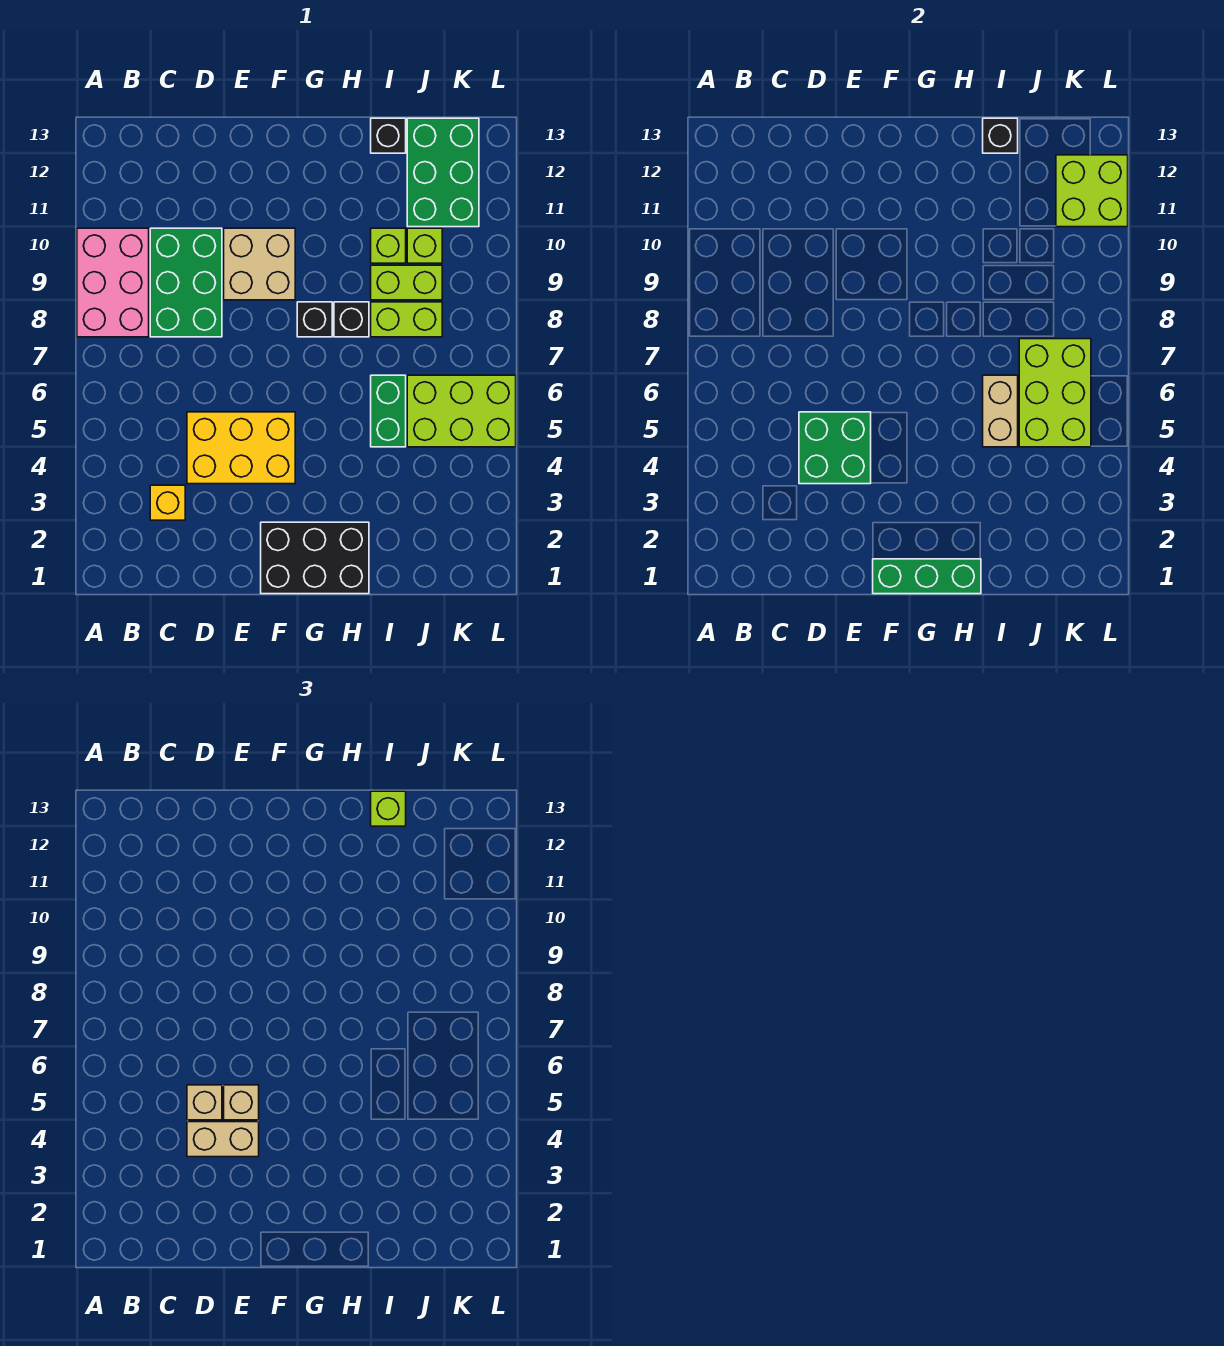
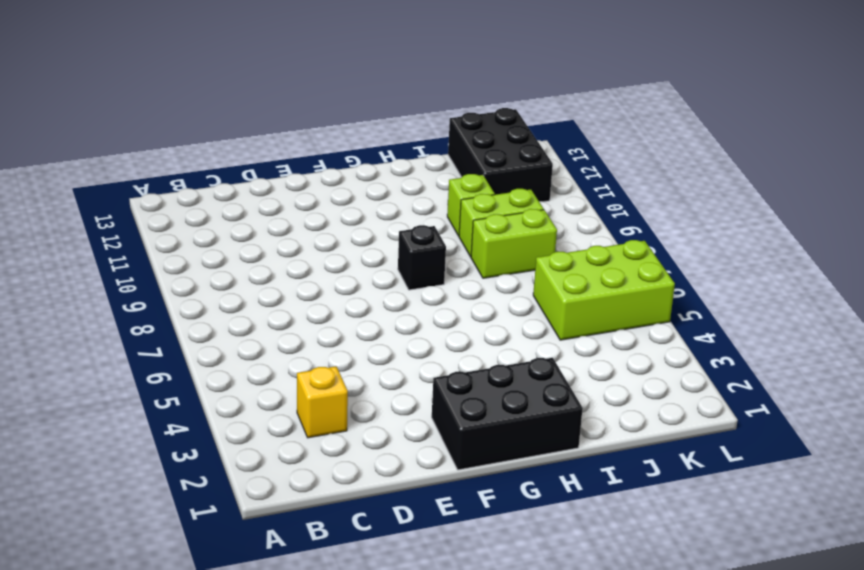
black 2x3 brick [448,108,553,202] -> green 2x3 brick [407,118,479,227]
none -> pink 2x3 brick [77,228,149,337]
none -> green 2x3 brick [150,228,222,337]
none -> yellow 2x3 brick [187,412,295,484]

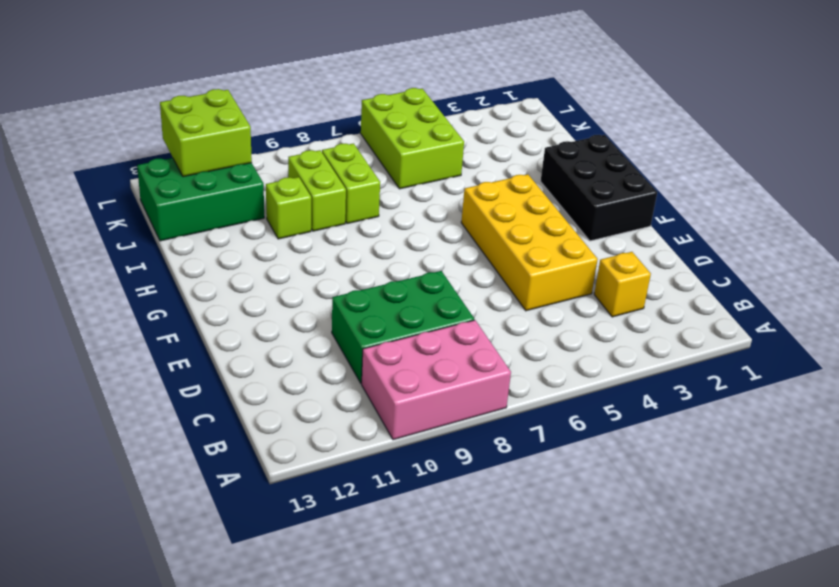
yellow 2x4 brick [461,174,598,311] -> yellow 2x3 brick [187,412,295,484]
none -> tan 2x2 brick [224,228,295,300]
none -> black 1x1 brick [297,302,332,337]
none -> black 1x1 brick [334,302,369,337]

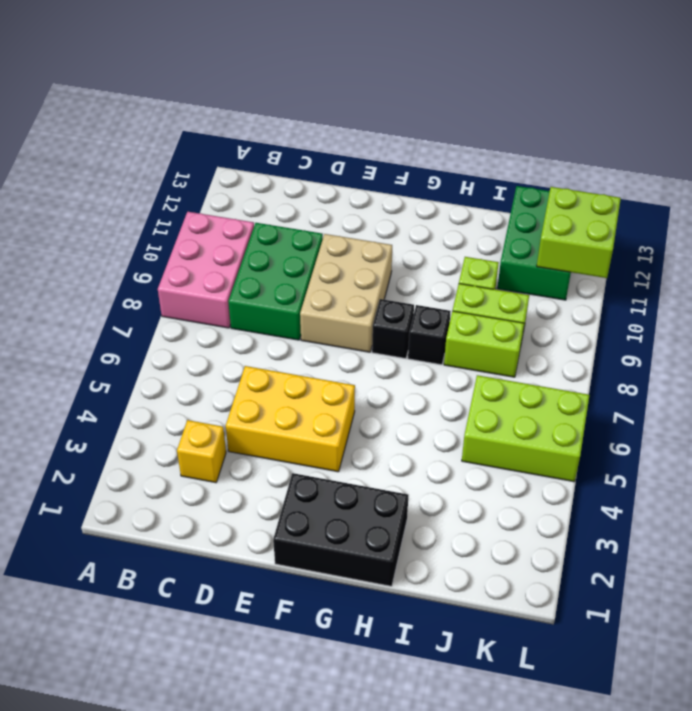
tan 2x3 brick [300,234,392,352] -> tan 2x2 brick [224,228,295,300]
none -> green 1x2 brick [371,375,406,447]
none -> black 1x1 brick [371,118,406,153]
none -> lime 1x1 brick [407,228,442,263]

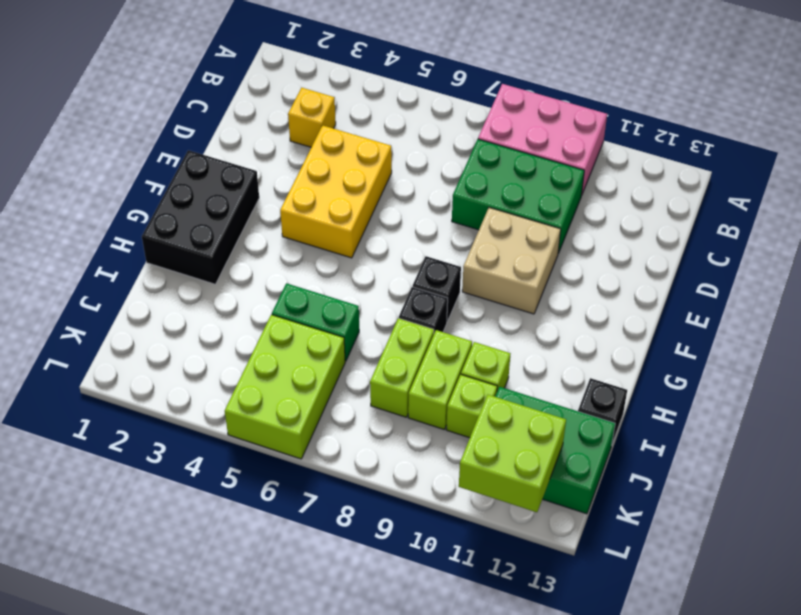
none -> green 2x2 brick [799,412,871,484]
none -> green 1x3 brick [873,559,981,594]
none -> tan 1x2 brick [983,375,1018,447]

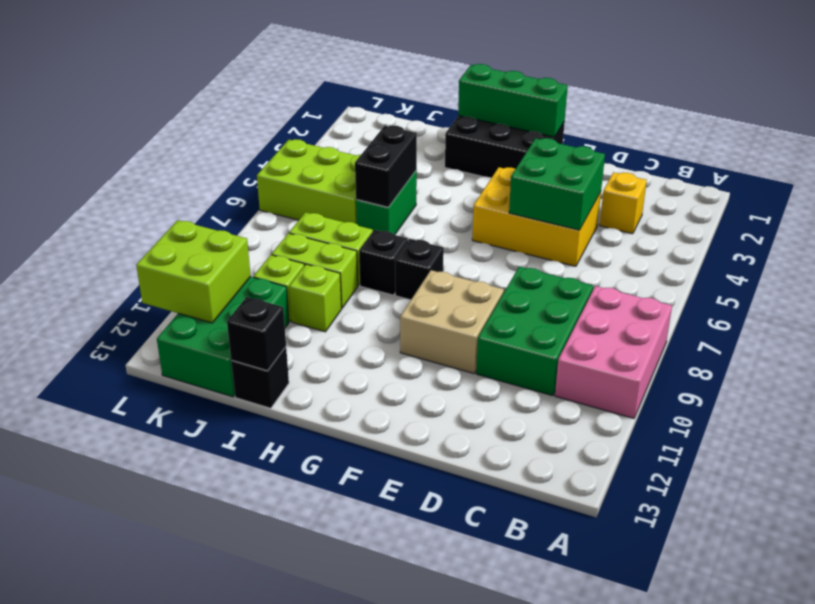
black 1x2 brick [355,125,417,207] -> tan 1x2 brick [983,375,1018,447]
none -> lime 2x3 brick [1019,339,1091,447]
none -> tan 1x2 brick [187,1122,259,1157]
none -> tan 1x1 brick [187,1085,222,1120]

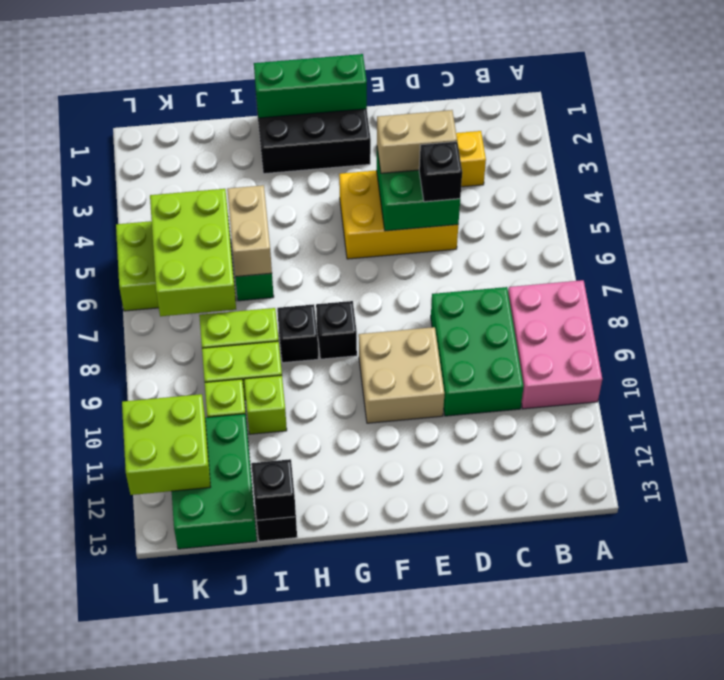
black 1x1 brick [419,142,462,202] -> tan 1x1 brick [187,1085,222,1120]
none -> tan 1x1 brick [224,1085,259,1120]
none -> lime 1x1 brick [371,791,406,826]

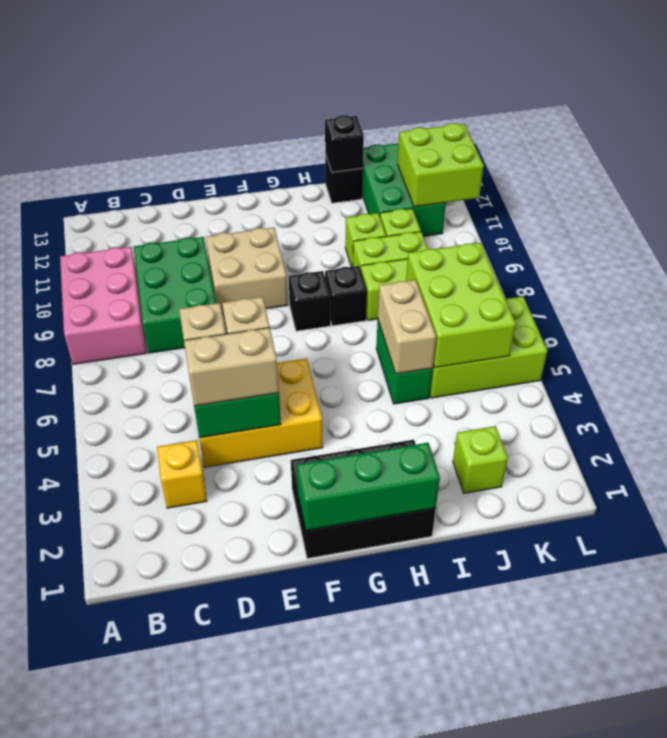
lime 1x1 brick [453,426,508,493] -> lime 1x1 brick moved to [371,791,406,826]

